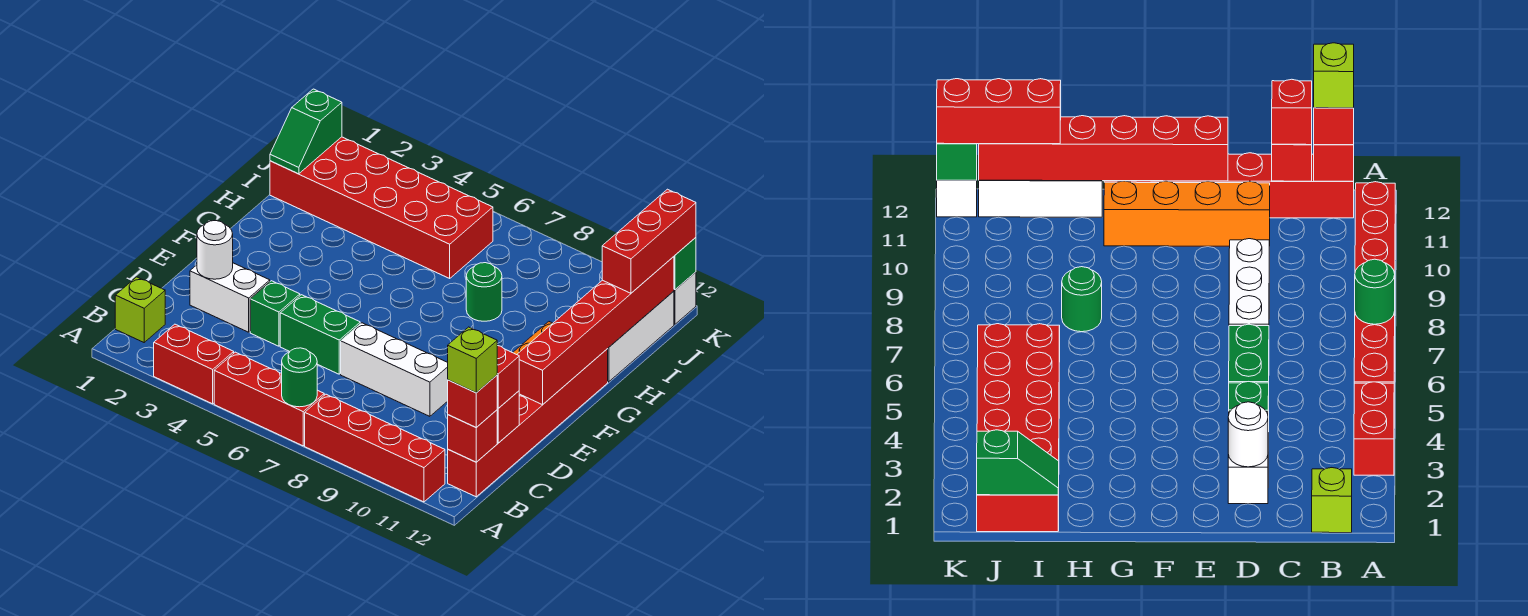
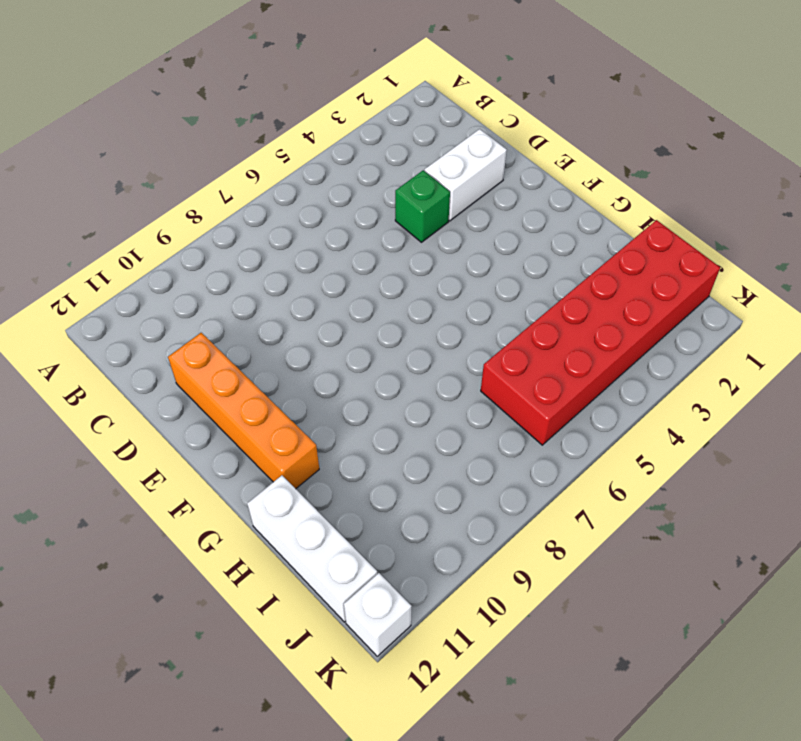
none -> red 1x2 brick [154,324,234,404]
none -> red 1x3 brick [214,352,324,446]
none -> red 1x4 brick [305,394,445,502]

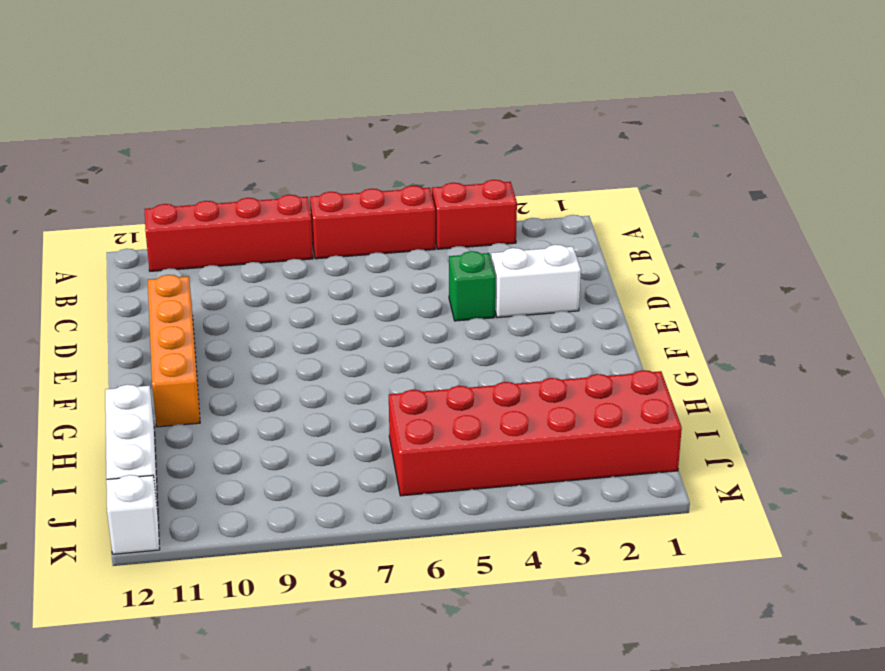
none -> lime 1x1 brick [115,277,165,342]
none -> red 1x6 brick [448,349,608,497]
none -> green 1x2 brick [280,295,360,374]

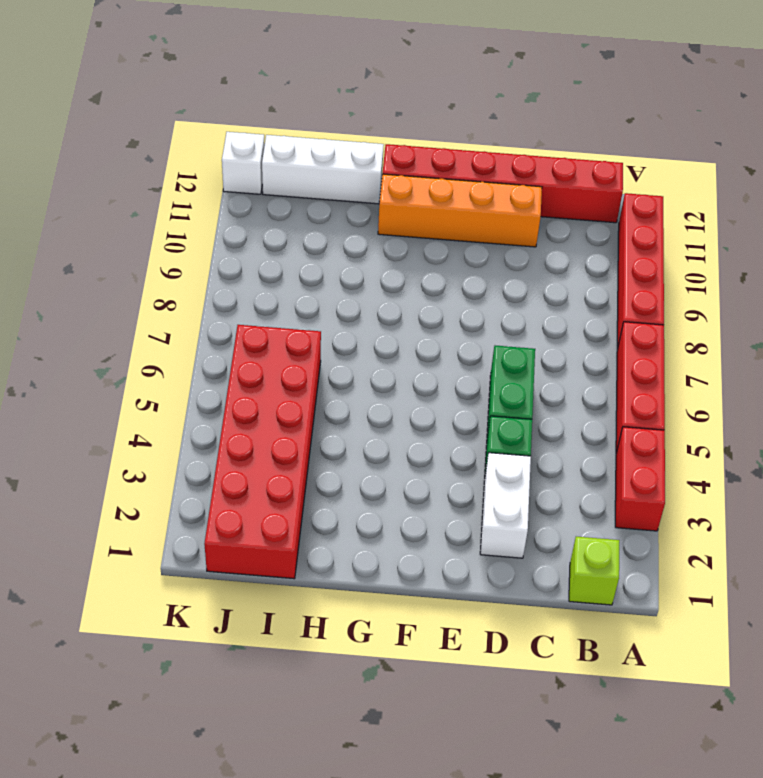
none -> white 1x3 brick [341,323,448,416]
none -> green 1x1 round brick [466,263,502,321]
none -> green 1x1 round brick [282,348,317,407]

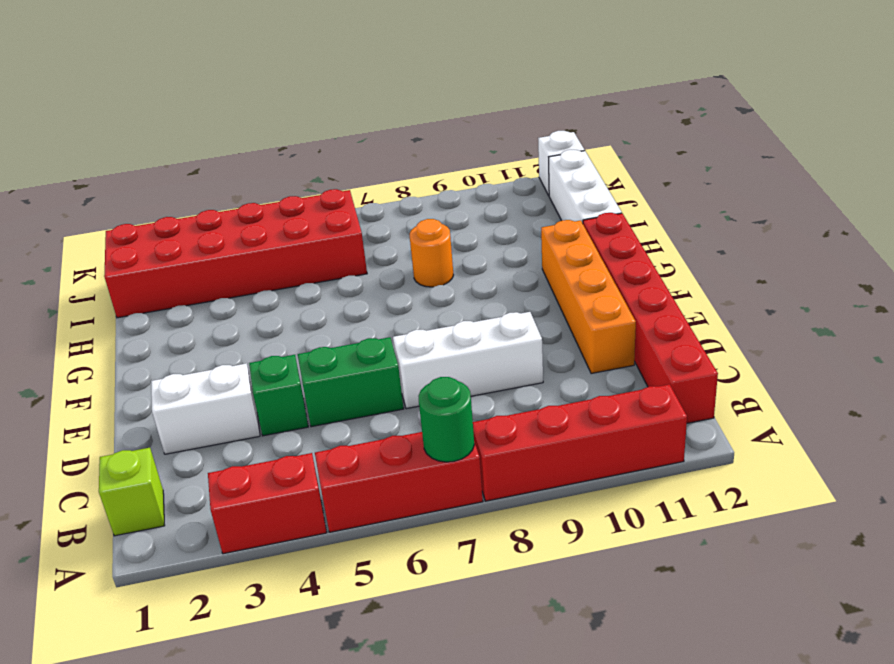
orange 1x1 round brick [410,219,453,287] -> green 1x1 round brick [466,263,502,321]
none -> red 1x1 brick [448,410,497,462]
none -> red 1x1 brick [497,391,519,443]
none -> white 1x1 round brick [197,221,233,279]

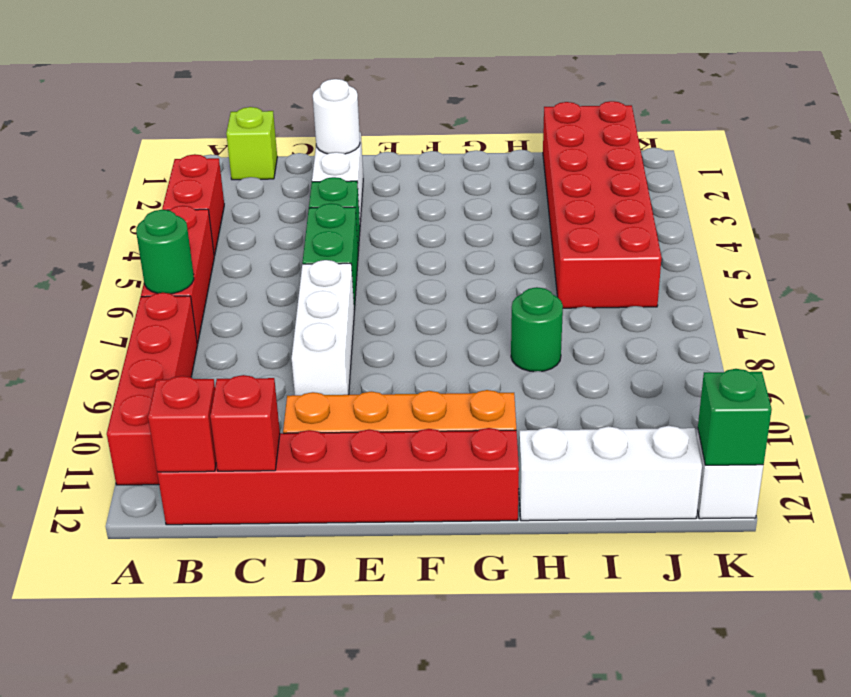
none -> red 1x6 brick [517,257,674,405]
none -> green 1x2 slope [270,89,342,174]
none -> red 1x1 brick [448,375,497,427]

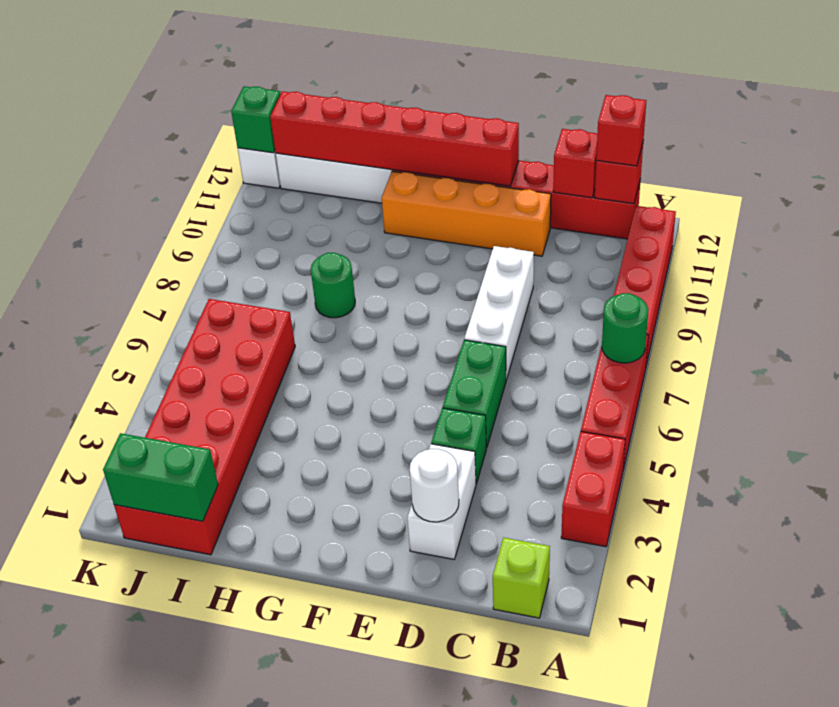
green 1x2 brick [103,433,218,521] -> green 1x2 slope [270,89,342,174]
none -> red 1x1 brick [497,346,519,408]
none -> red 1x3 brick [602,189,696,293]
none -> lime 1x1 brick [448,327,497,393]

